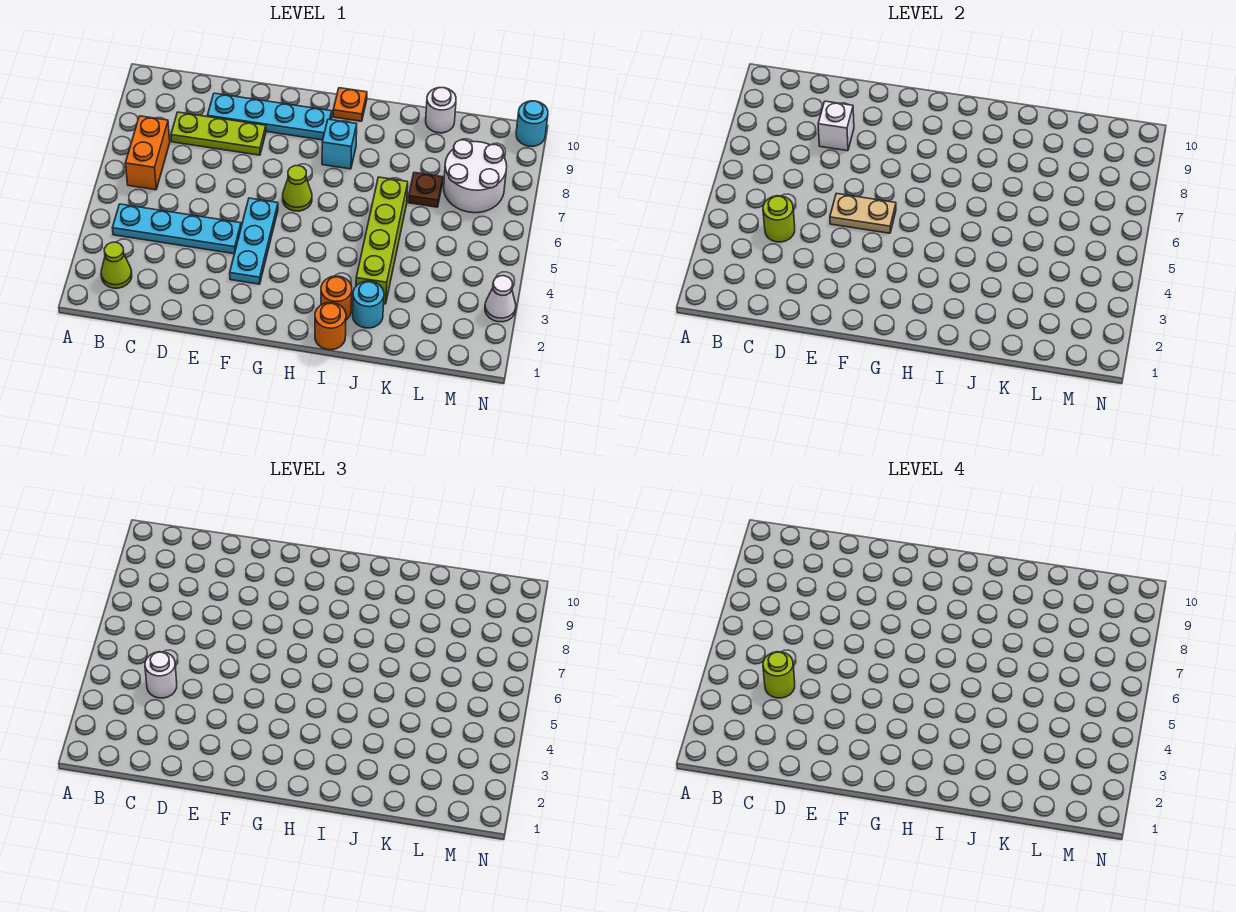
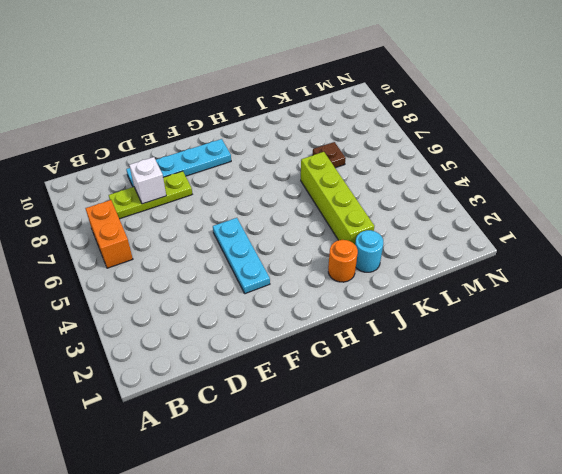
none -> lime 1x1 cone [101,242,132,288]
none -> cyan 1x4 plate [113,204,241,254]
none -> lime 1x1 cone [283,166,312,211]

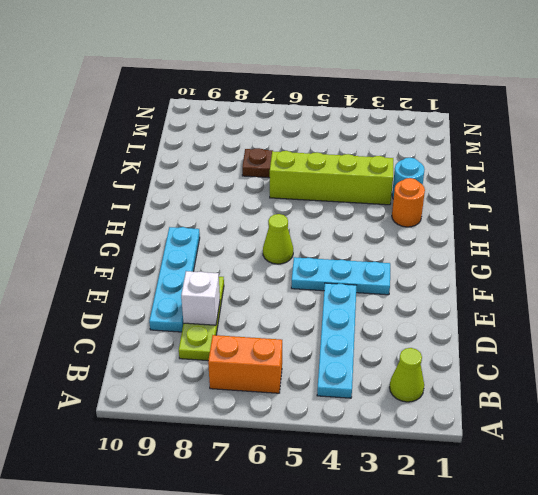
none -> cyan 1x1 brick [322,119,357,169]
none -> orange 1x1 plate [333,88,367,121]
none -> orange 1x1 round brick [315,303,346,350]

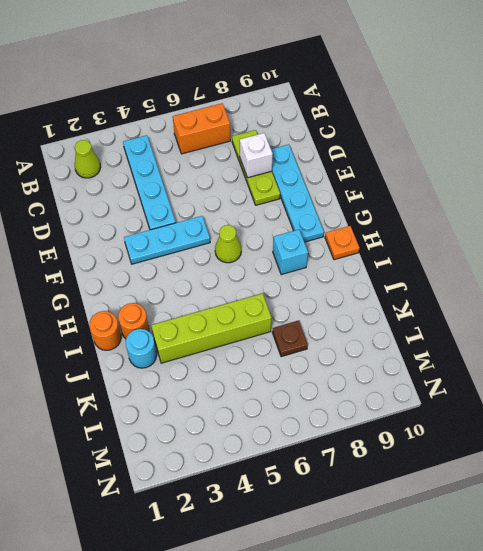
none -> white 1x1 round brick [426,88,456,133]
none -> white 2x2 round brick [444,140,507,213]
none -> white 1x1 cone [485,276,516,322]

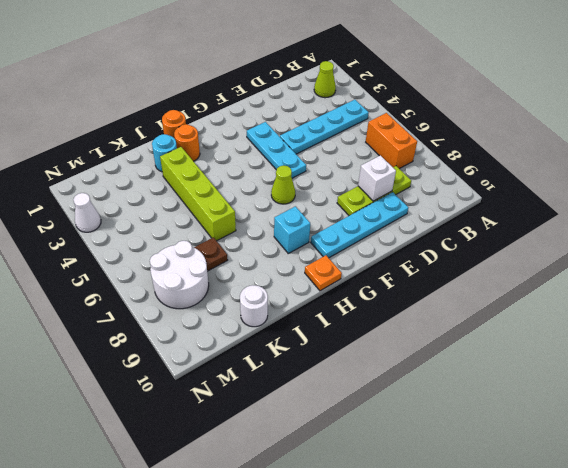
none -> cyan 1x1 round brick [516,101,548,146]
none -> lime 1x1 round brick [763,196,795,242]
none -> tan 1x2 plate [830,193,896,233]

